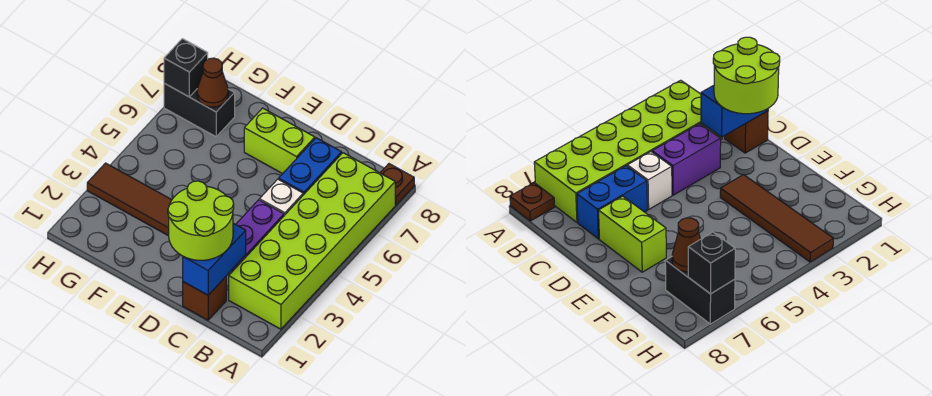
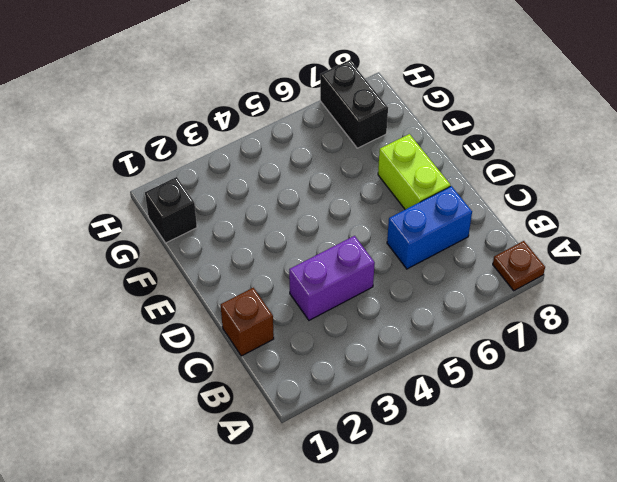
black 1x1 brick [145,177,197,243] -> black 1x1 brick moved to [164,39,208,97]
none -> lime 2x6 brick [229,153,395,329]
none -> white 1x1 brick [259,179,303,215]
none -> brown 1x4 tile [87,163,172,236]

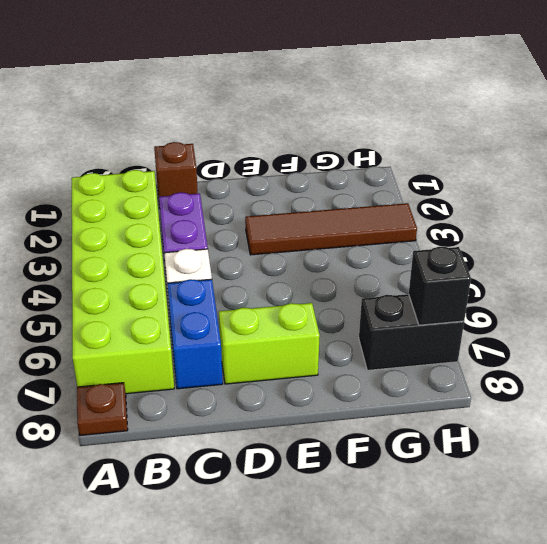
none -> blue 1x2 brick [183,223,246,295]
none -> brown 1x1 cone [197,58,228,107]
none -> lime 2x2 round brick [168,181,234,260]

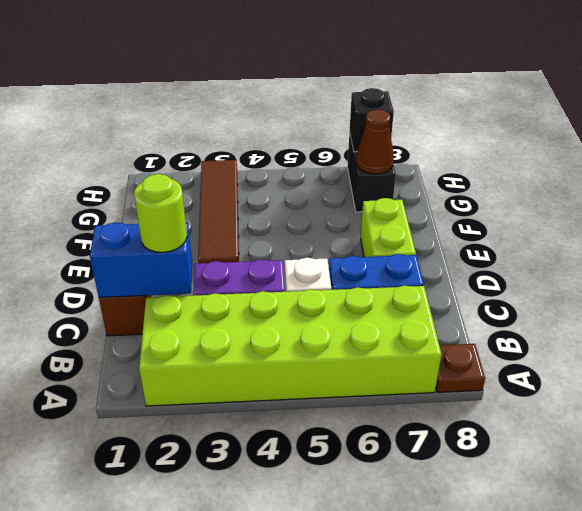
lime 1x1 round brick [134,174,187,252] -> lime 2x2 round brick [168,181,234,260]

